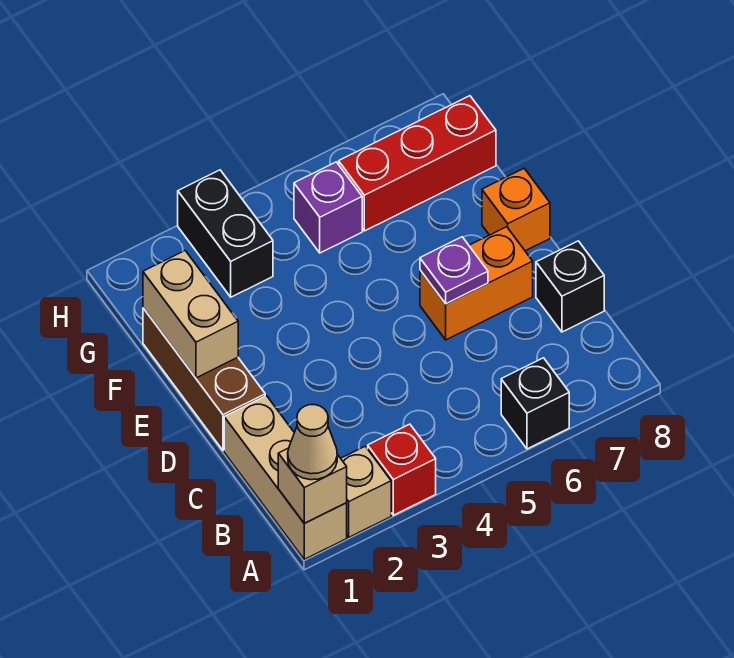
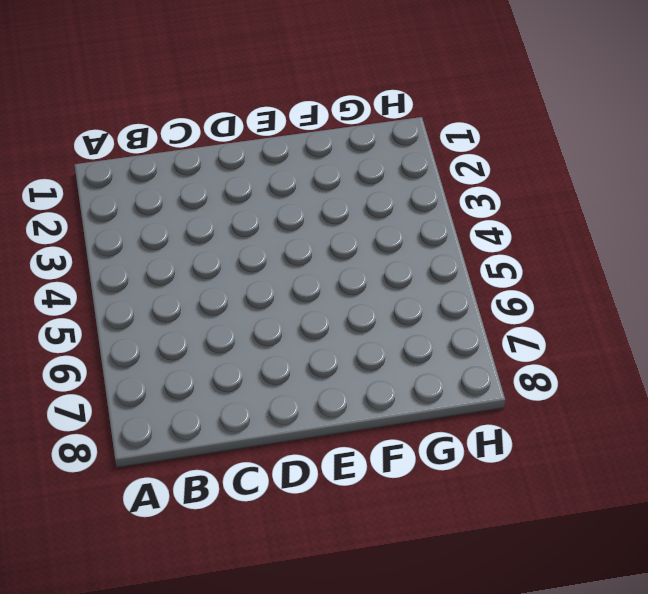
none -> tan 1x3 brick [224,396,347,559]
none -> tan 1x1 brick [341,446,391,537]
none -> red 1x1 brick [368,424,436,515]

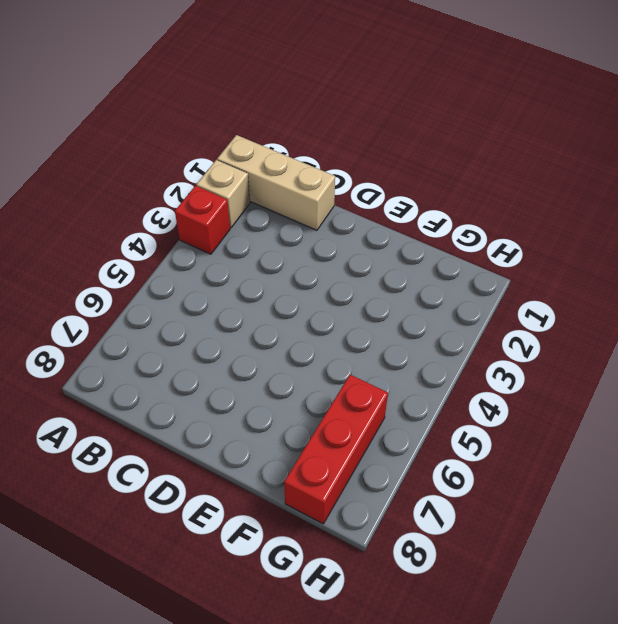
none -> black 1x1 brick [501,358,569,449]
none -> black 1x1 brick [536,241,604,332]
none -> brown 1x3 brick [143,308,265,450]

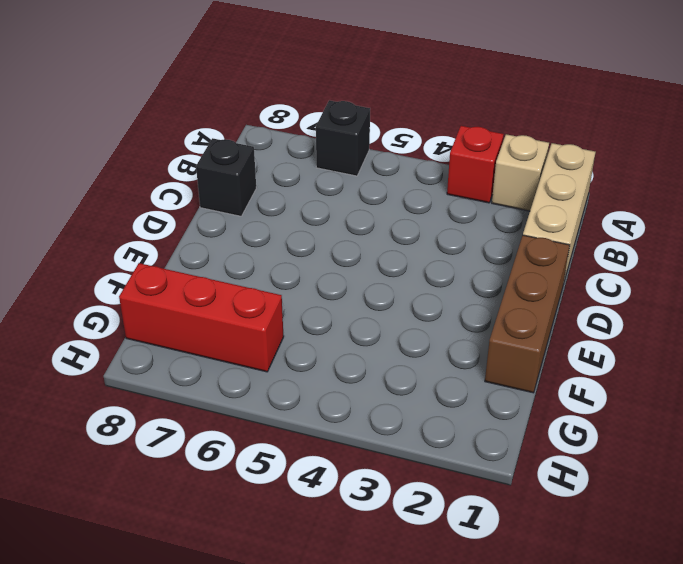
none -> orange 1x2 brick [420,227,533,340]
none -> orange 1x1 brick [482,169,550,251]
none -> black 1x2 brick [178,170,273,297]

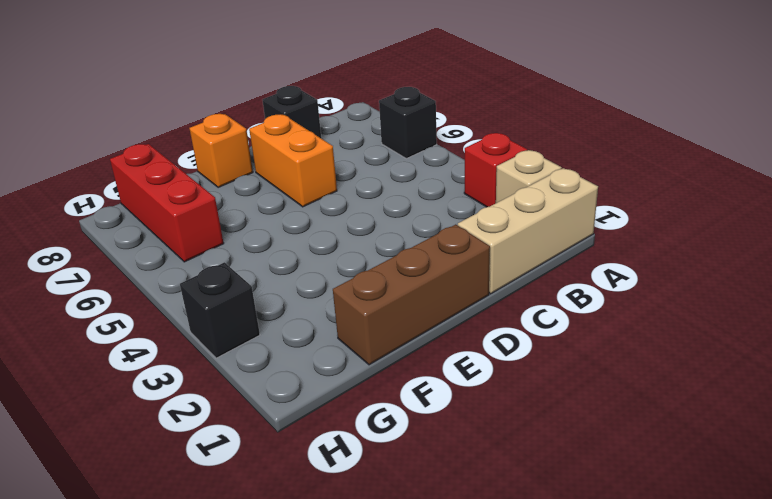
black 1x1 brick [180,262,260,358] -> black 1x2 brick [178,170,273,297]
none -> purple 1x1 brick [294,162,362,253]
none -> tan 1x1 brick [278,448,347,523]
none -> purple 1x1 plate [420,237,488,304]

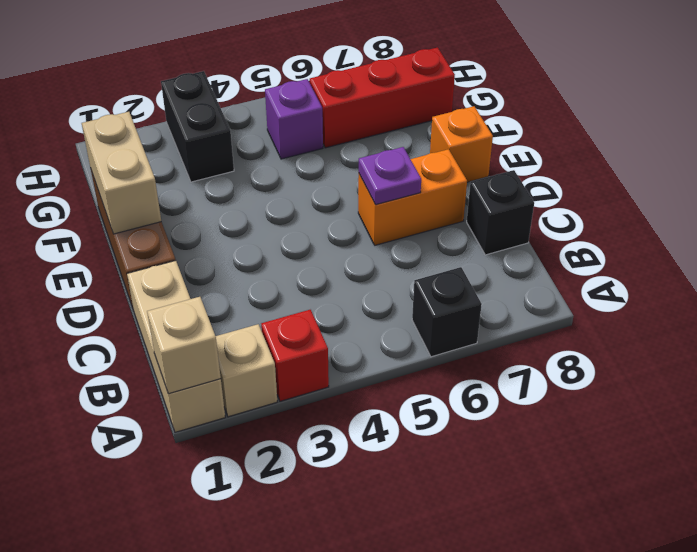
none -> tan 1x1 cone [288,405,337,480]

